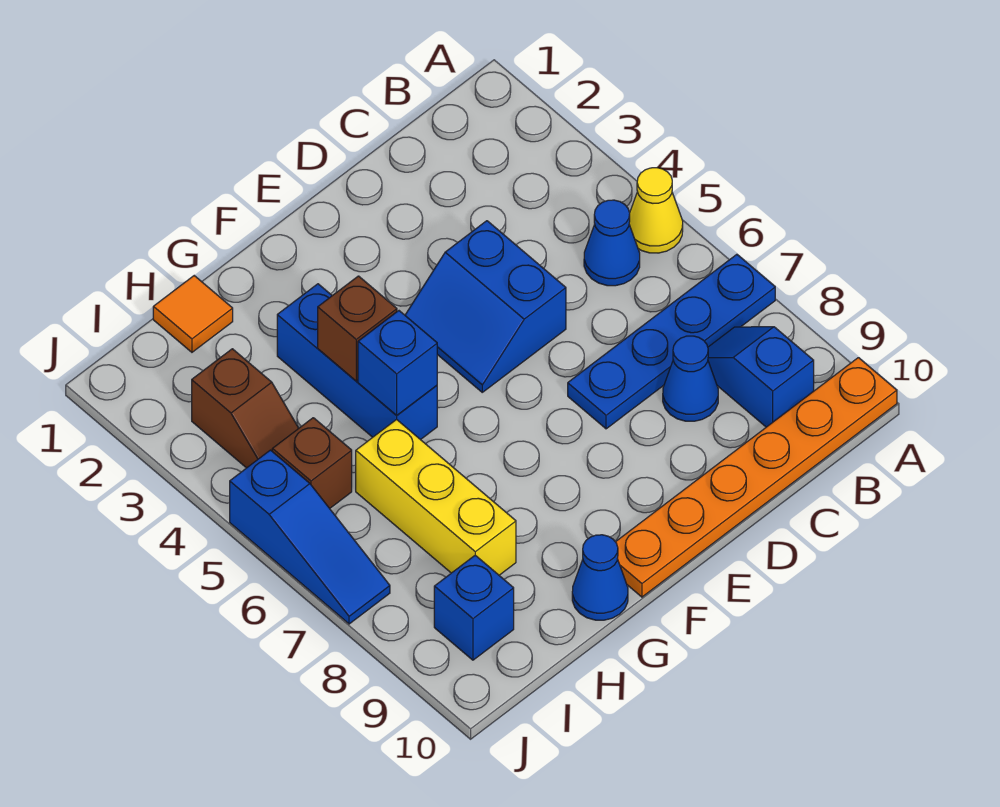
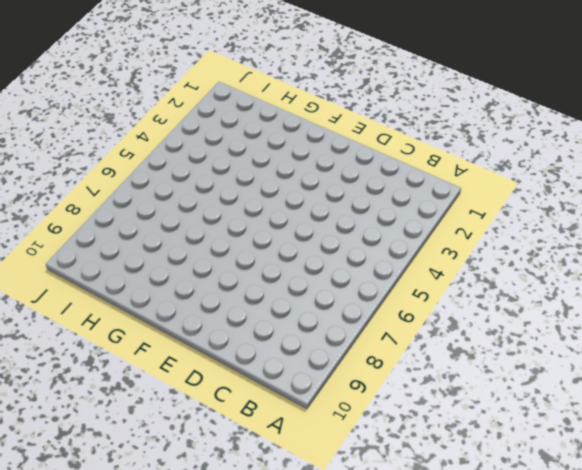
none -> yellow 1x1 cone [629,168,683,253]
none -> blue 1x4 plate [568,254,775,429]
none -> orange 1x6 plate [616,358,897,597]

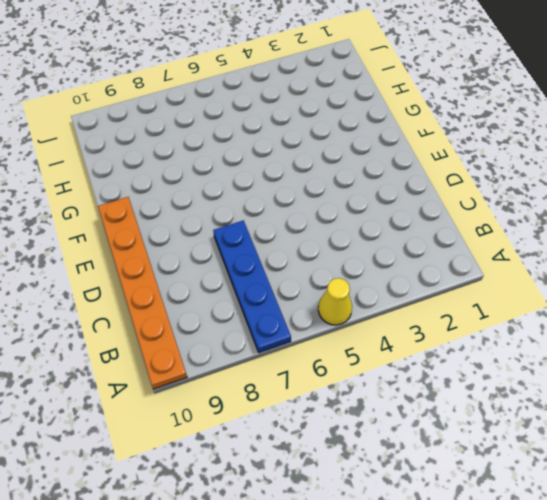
none -> blue 1x1 cone [584,200,640,286]
none -> blue 1x2 slope [708,327,814,427]
none -> blue 1x1 cone [663,336,718,421]

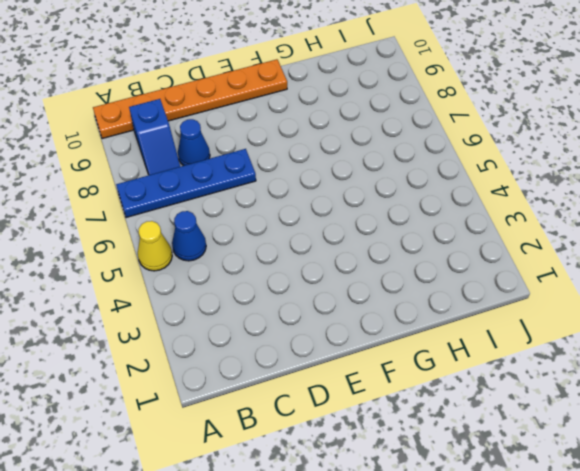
none -> blue 2x2 slope [405,221,566,392]
none -> blue 1x3 brick [277,284,437,440]
none -> blue 1x1 cone [572,535,628,620]

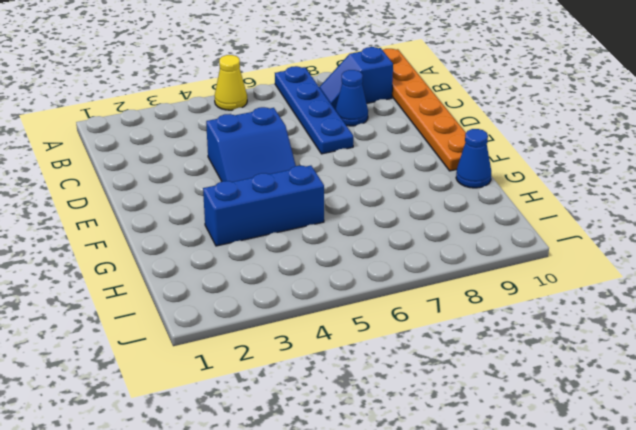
none -> blue 1x1 cone [584,200,640,286]
none -> orange 1x1 tile [153,276,233,352]
none -> yellow 1x3 brick [356,419,516,575]

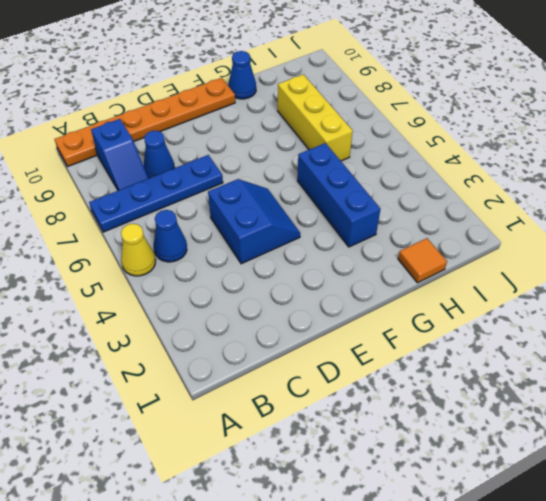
none -> brown 1x2 slope [192,349,299,468]
none -> brown 1x1 brick [272,418,352,508]
none -> blue 1x1 brick [434,555,514,660]

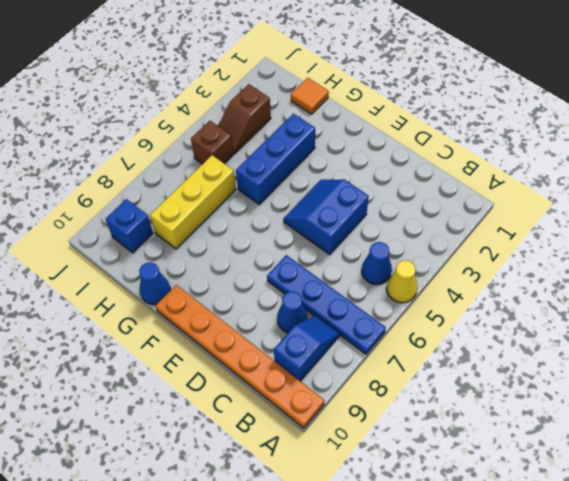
none -> blue 1x3 slope [230,450,390,624]
none -> brown 1x1 brick [318,276,397,381]
none -> blue 1x1 brick [358,311,437,416]

